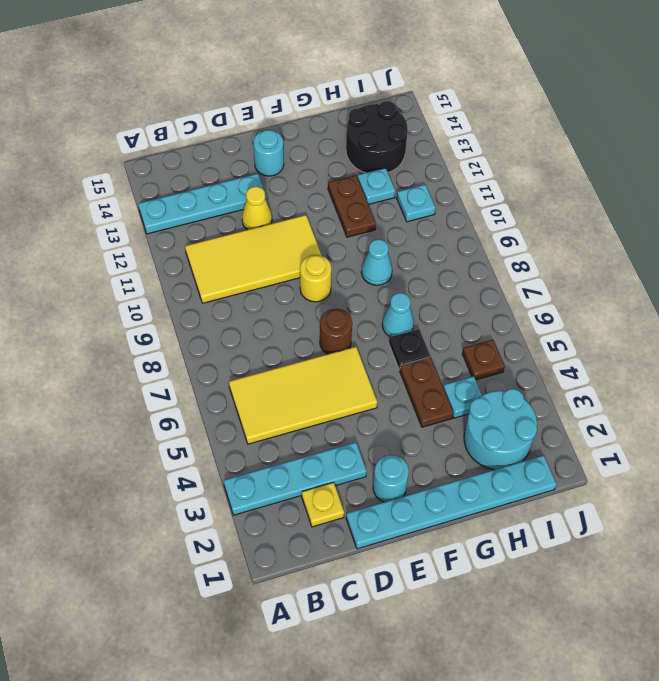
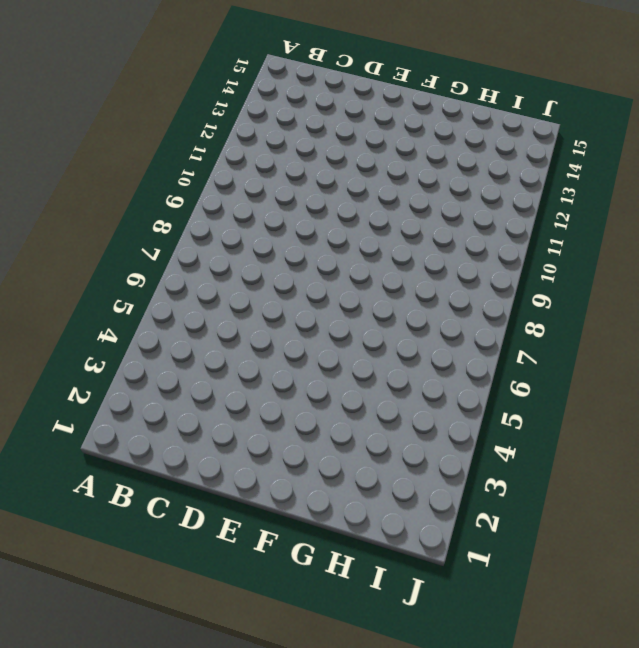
none -> cyan 1x4 plate [224,442,367,515]
none -> cyan 1x4 plate [138,174,267,234]
none -> yellow 2x4 tile [229,347,377,444]

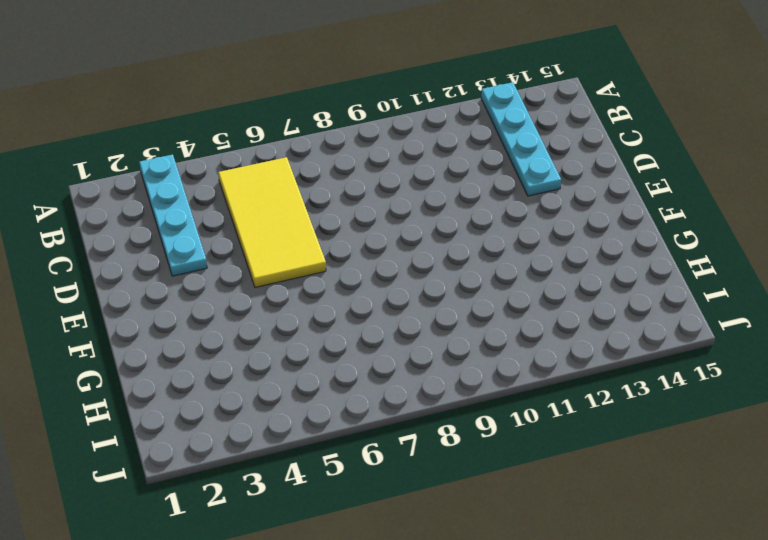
none -> yellow 2x4 tile [185,215,322,303]
none -> yellow 1x1 plate [302,482,344,527]
none -> cyan 1x6 plate [346,455,556,549]

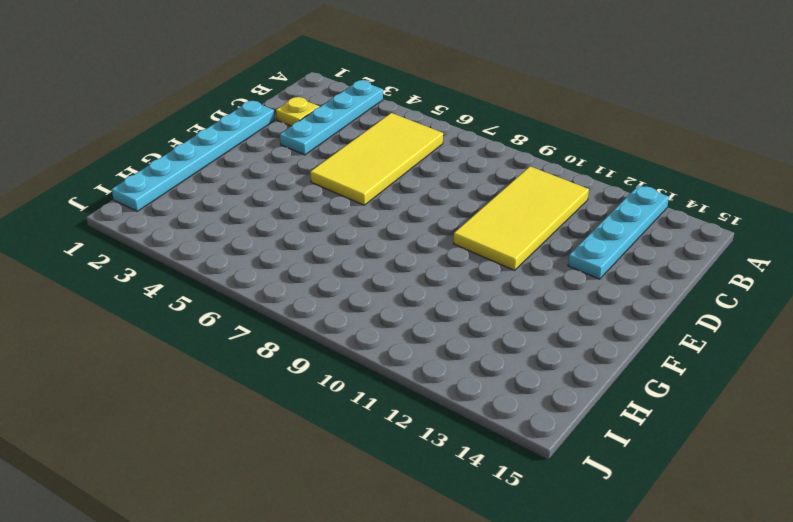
none -> yellow 1x1 cone [242,187,272,230]
none -> cyan 1x1 round brick [373,455,409,502]
none -> brown 1x1 round brick [320,309,352,354]

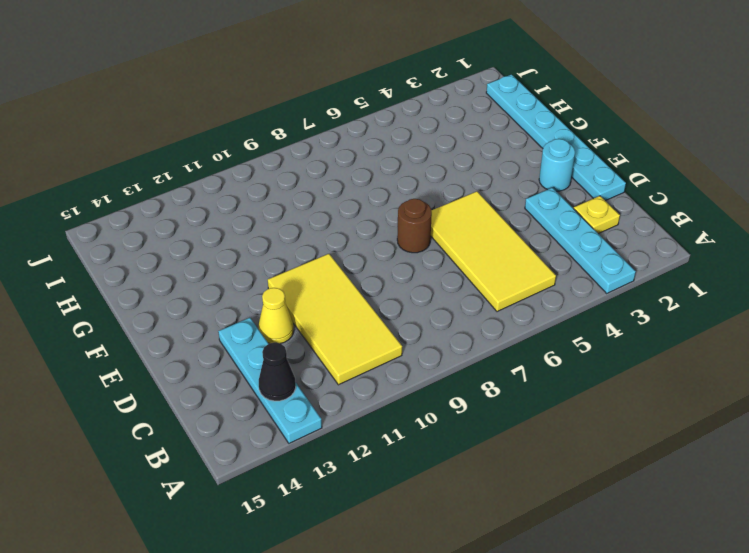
black 1x1 cone [259,343,296,401] -> none
none -> yellow 1x1 round brick [300,255,331,302]
none -> cyan 1x1 round brick [253,130,284,176]
none -> brown 1x2 plate [400,357,453,427]

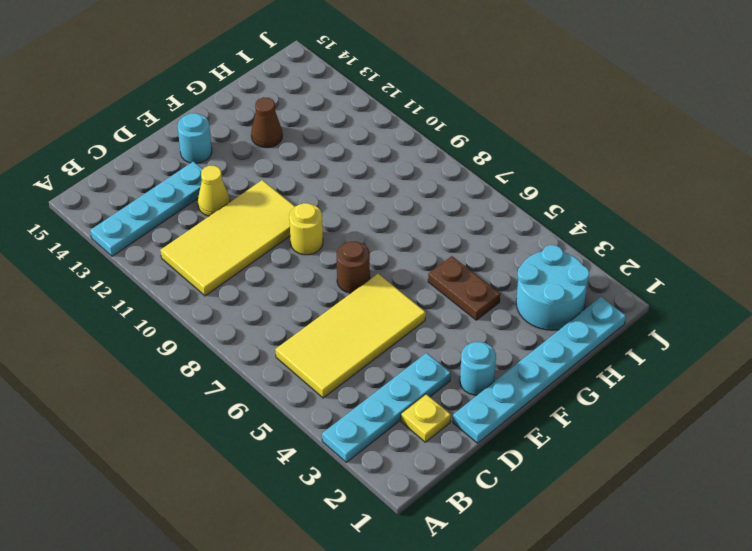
brown 1x1 cone [251,97,282,148] -> none
none -> black 1x1 plate [389,329,430,370]
none -> cyan 1x1 cone [382,293,414,337]
none -> cyan 1x1 cone [361,239,392,285]

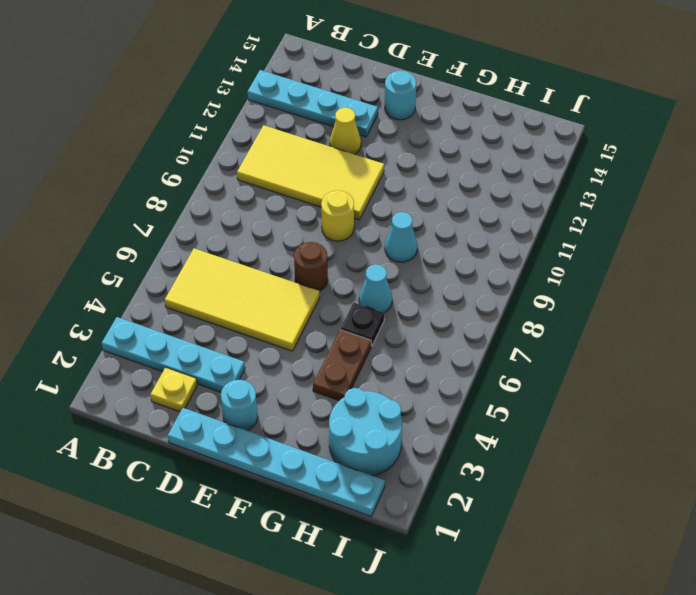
none -> brown 1x2 plate [328,175,376,237]
none -> cyan 1x1 plate [443,376,482,418]
none -> cyan 1x1 plate [358,168,395,204]

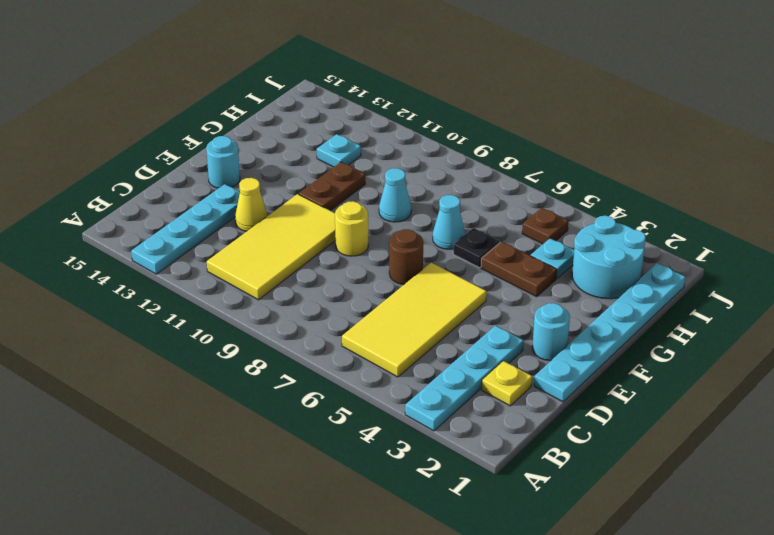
brown 1x2 plate [299,162,365,211] -> brown 1x2 plate turned to [328,175,376,237]
none -> black 2x2 round brick [346,101,408,173]
none -> cyan 1x1 plate [397,185,435,222]

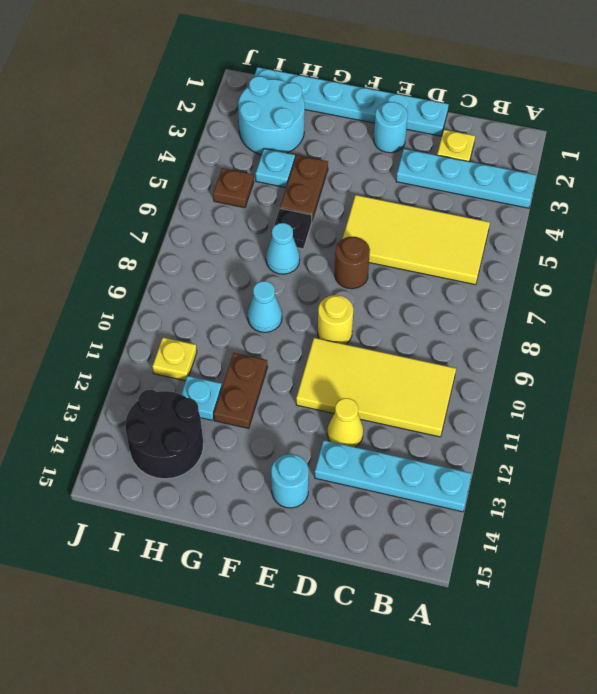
yellow 1x1 plate [152,338,197,381] -> cyan 1x1 plate [397,185,435,222]

